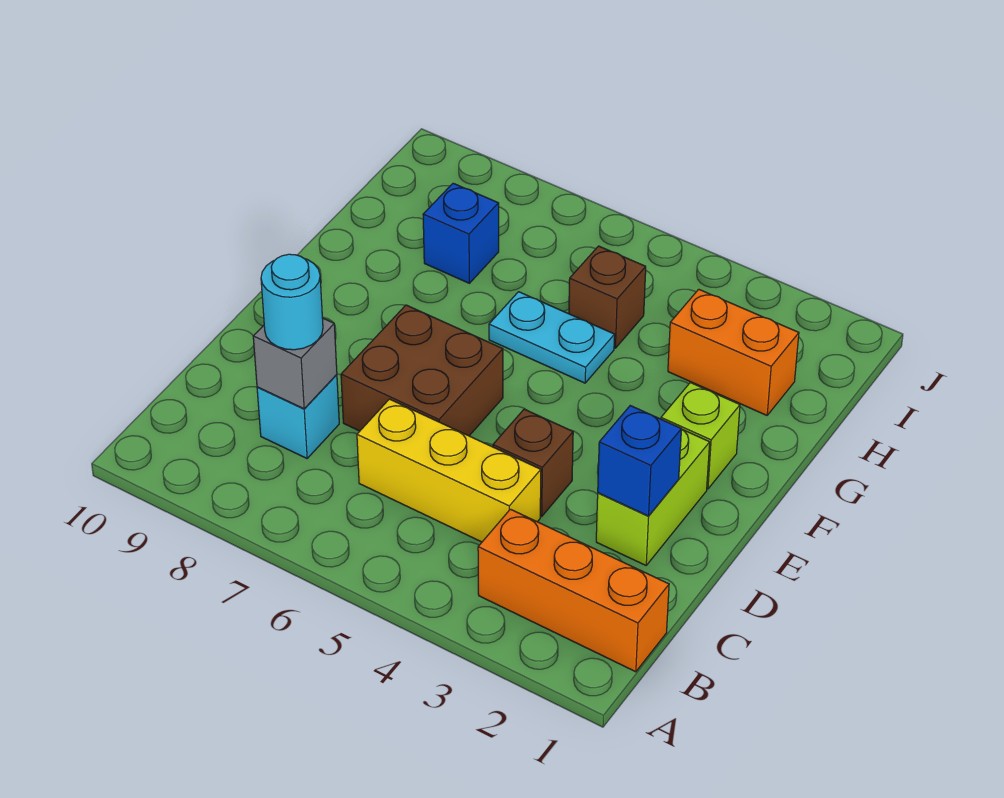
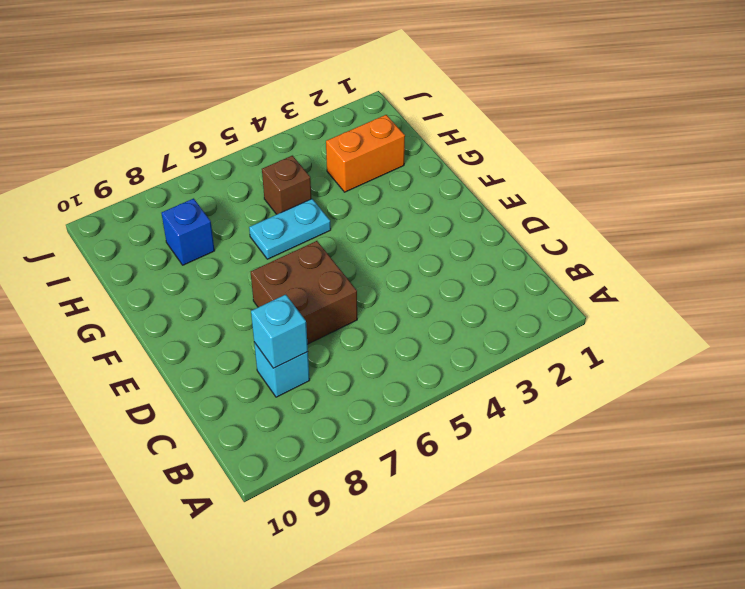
cyan 1x1 brick [251,295,308,368] -> grey 1x1 brick [253,318,337,409]
none -> orange 1x3 brick [478,509,669,672]
none -> yellow 1x3 brick [357,399,541,542]
none -> lime 1x2 brick [596,430,710,565]

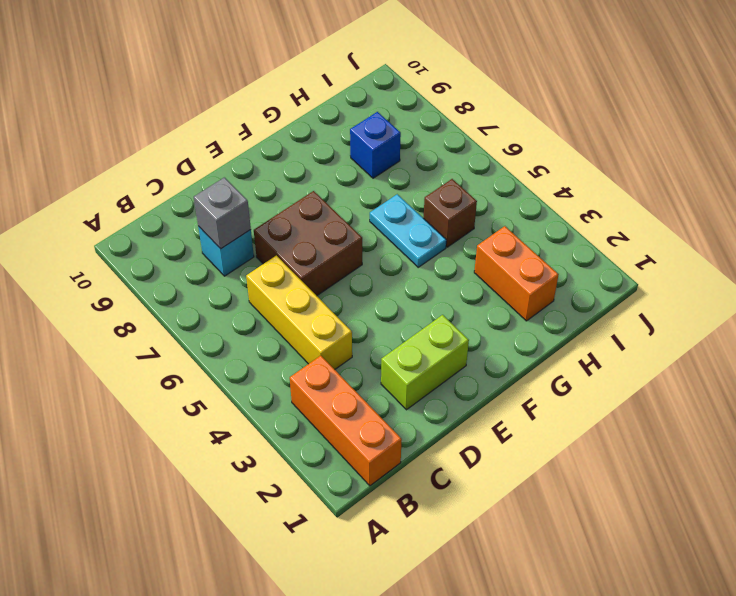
none -> brown 1x1 brick [493,409,573,516]
none -> lime 1x1 brick [661,383,740,489]
none -> blue 1x1 brick [598,406,682,516]

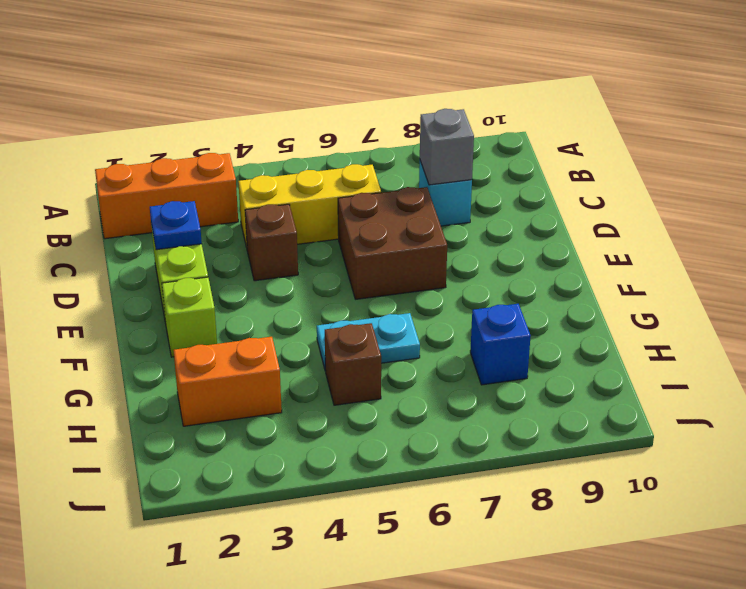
blue 1x1 plate [150,201,202,250] -> blue 1x1 brick [598,406,682,516]
none -> cyan 1x1 round brick [261,254,323,350]

